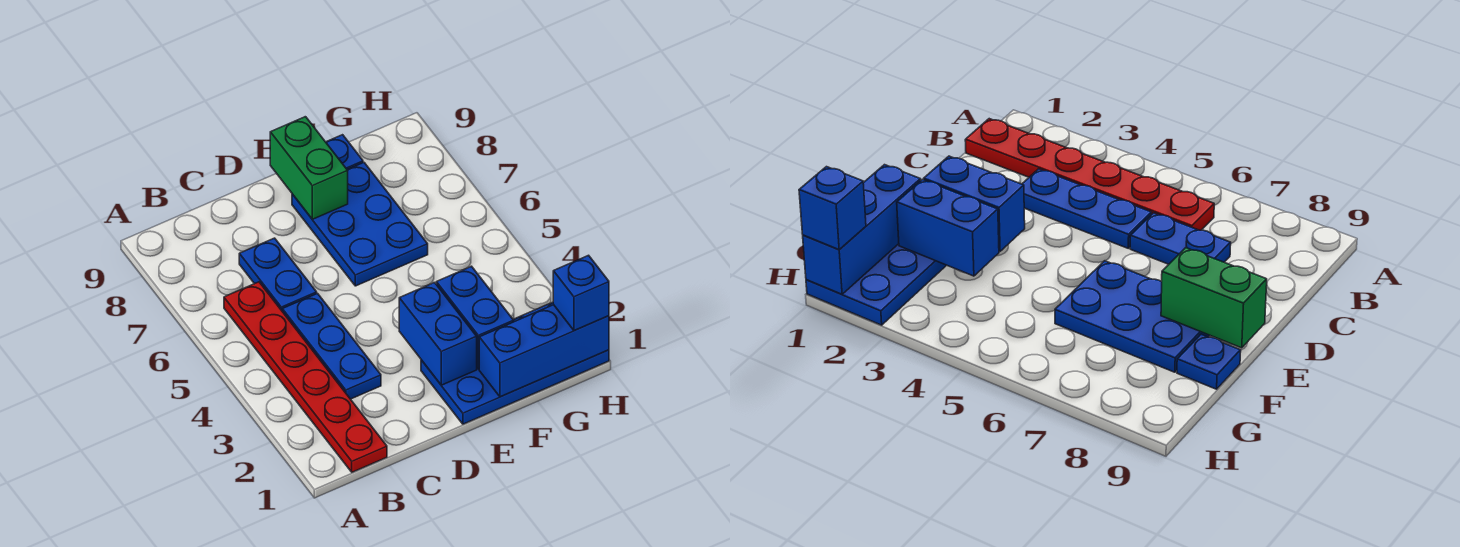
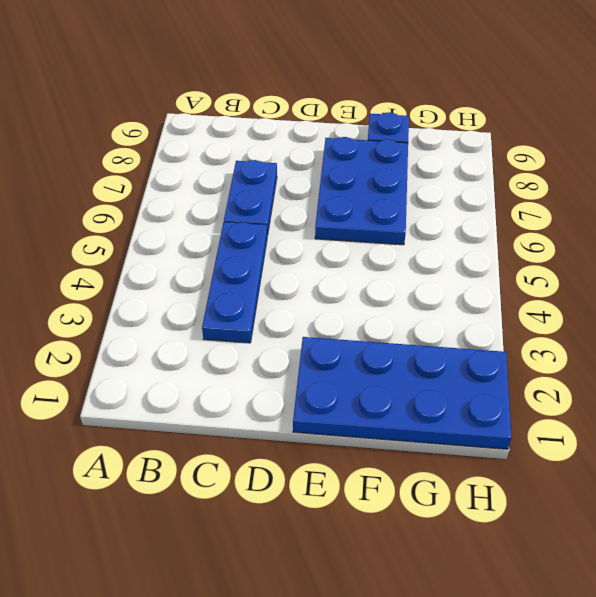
none -> red 1x6 plate [224,282,387,472]
none -> blue 1x2 brick [399,283,477,385]

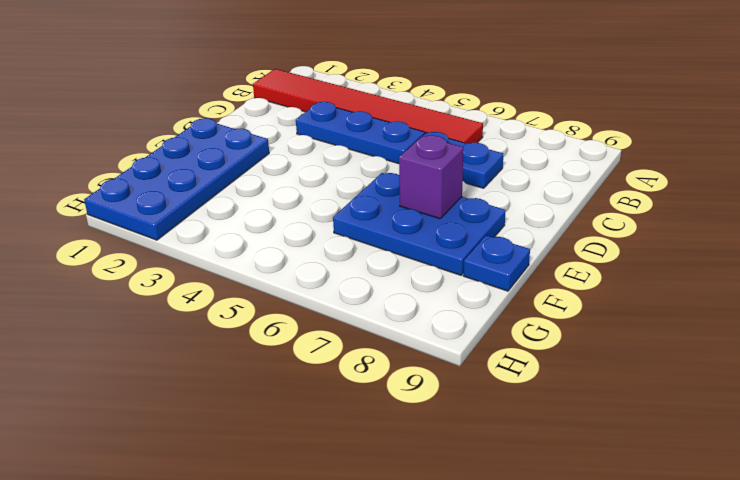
red 1x6 tile [253,69,483,144] -> red 1x6 plate [224,282,387,472]
purple 1x1 brick [399,135,463,219] -> none
none -> blue 1x2 brick [399,283,477,385]
none -> green 1x2 brick [270,117,348,219]

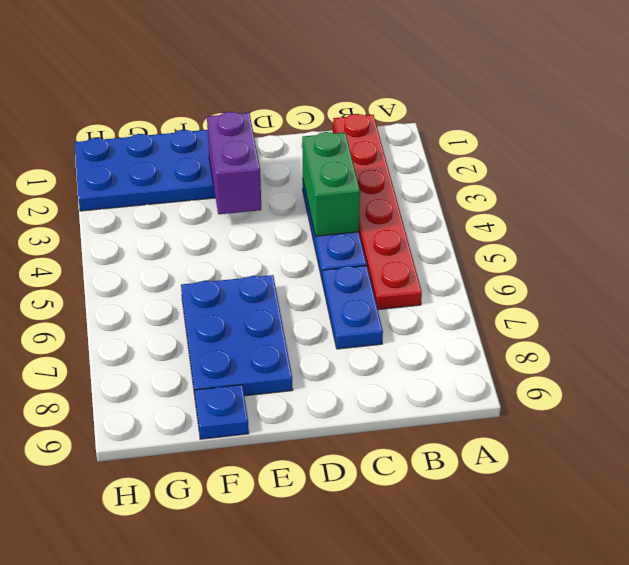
green 1x2 brick [302,132,360,236] -> green 1x2 brick moved to [270,117,348,219]
purple 1x2 brick [207,112,261,214] -> blue 1x2 brick [399,283,477,385]
none -> blue 1x3 brick [479,305,609,397]
none -> blue 1x2 brick [436,266,514,369]

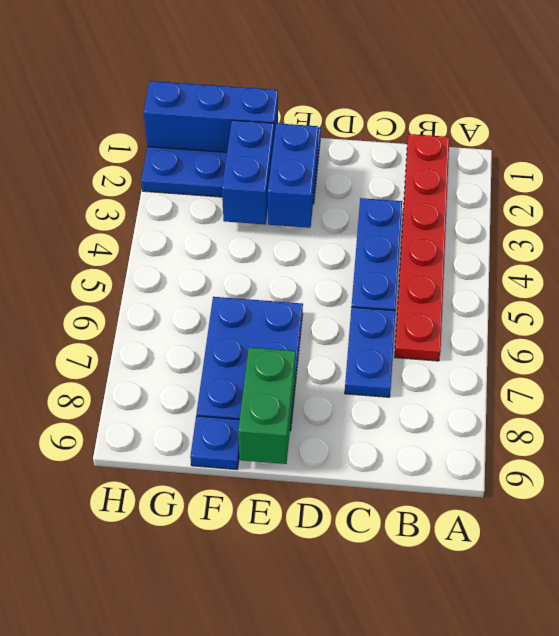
none -> blue 1x1 brick [553,255,609,331]

